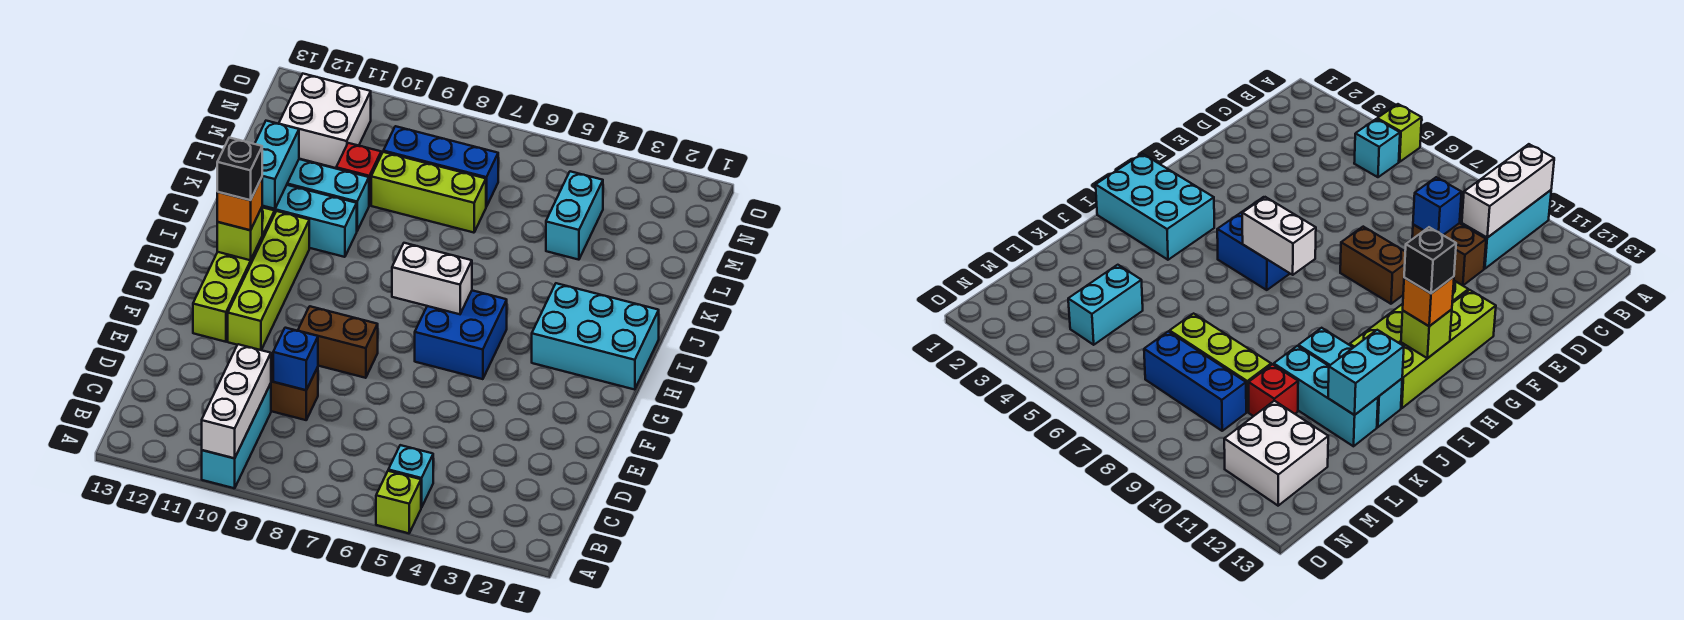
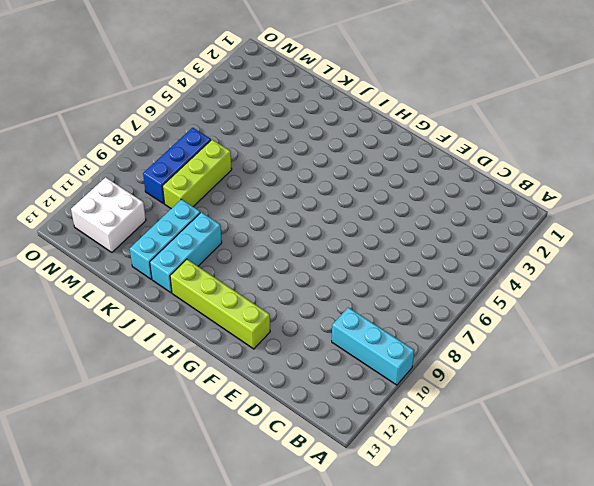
none -> lime 1x1 brick [376,471,421,533]
none -> cyan 1x1 brick [388,445,433,508]
none -> brown 1x2 brick [271,354,318,420]

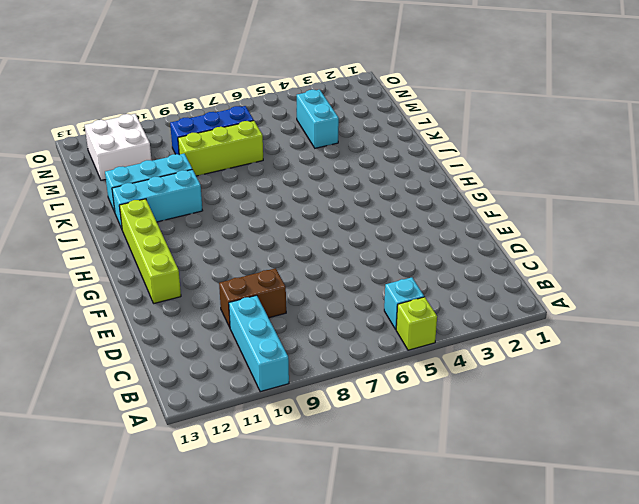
none -> brown 1x2 brick [298,306,378,378]
none -> lime 1x4 brick [228,211,309,350]
none -> blue 2x2 brick [415,291,507,379]

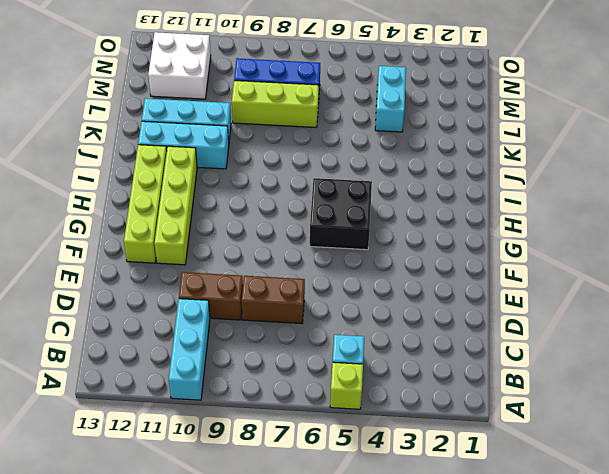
brown 1x2 brick [242,276,305,324] -> brown 1x2 brick moved to [298,306,378,378]
black 2x2 brick [310,178,372,250] -> blue 2x2 brick [415,291,507,379]
none -> cyan 2x3 brick [532,283,659,390]
none -> red 1x1 brick [336,143,381,205]
none -> white 1x3 brick [202,344,271,458]

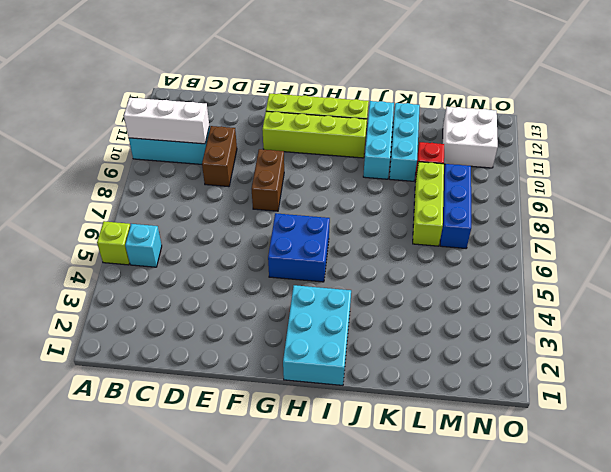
none -> cyan 1x2 brick [546,171,603,260]
none -> blue 1x1 brick [273,328,318,390]
none -> white 1x2 brick [392,243,472,314]

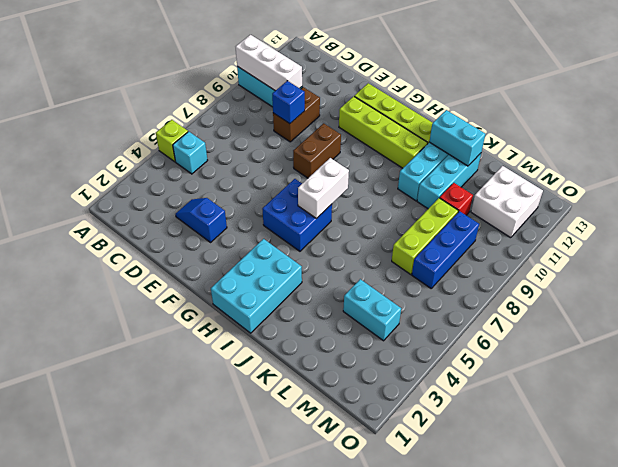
blue 1x2 slope [175,198,227,242] -> none
none -> lime 1x1 brick [217,208,262,260]
none -> orange 1x1 brick [217,178,262,230]
none -> black 1x1 brick [217,138,262,200]

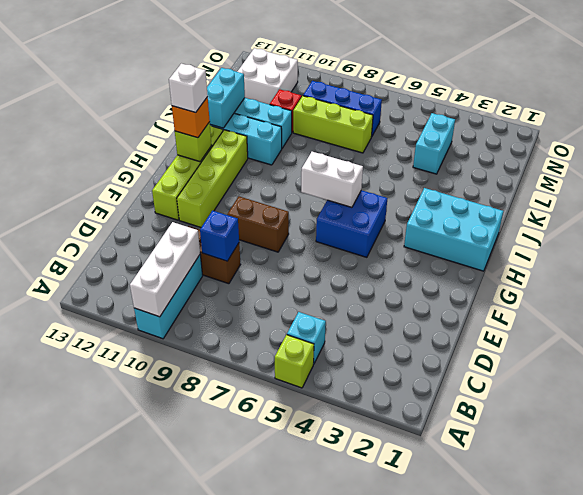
white 1x1 brick [169,64,208,112] -> black 1x1 brick [217,138,262,200]

